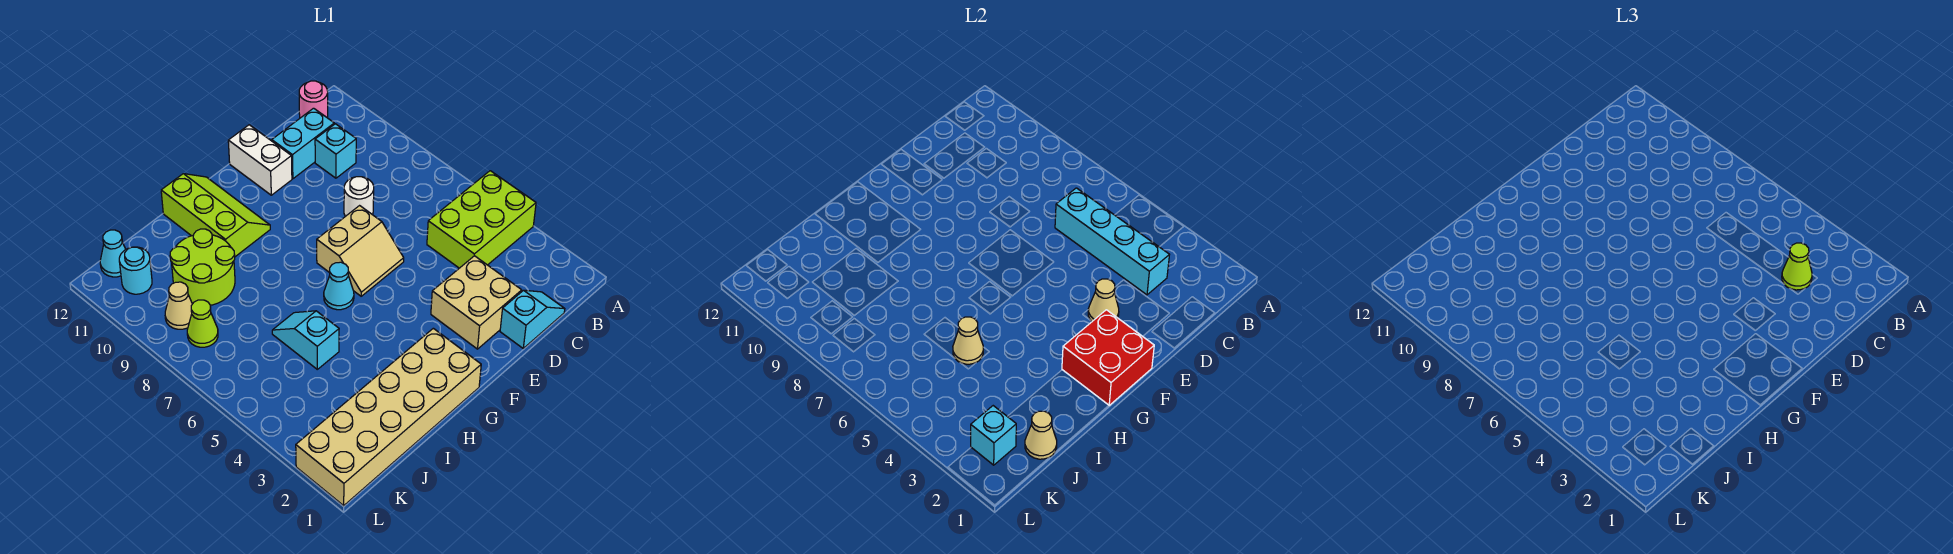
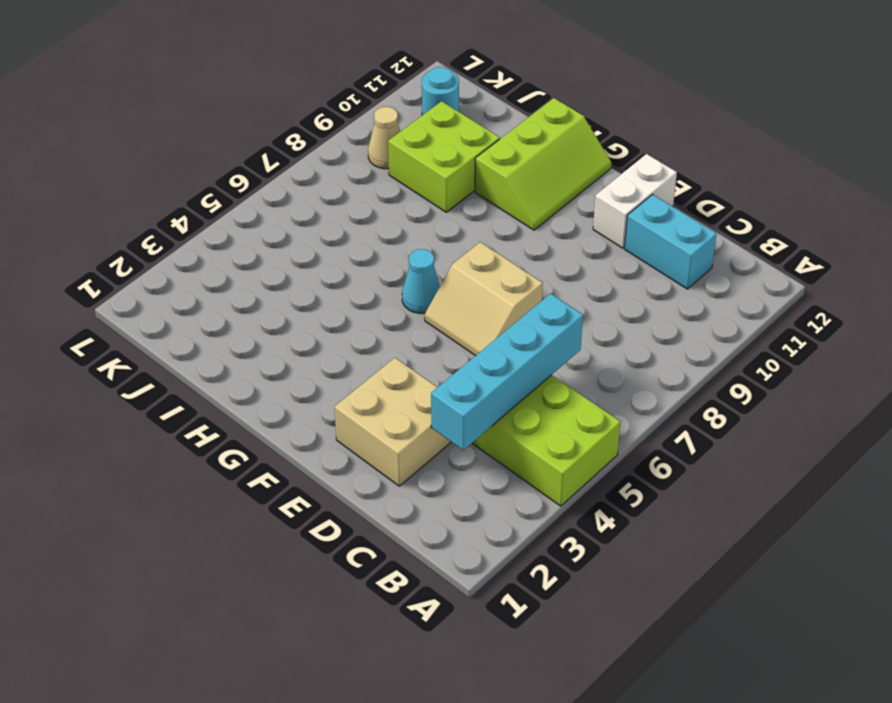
lime 2x2 brick [388,101,500,212] -> lime 2x2 round brick [170,229,235,305]
none -> pink 1x1 round brick [299,81,328,118]
none -> cyan 1x2 slope [500,290,565,348]
none -> cyan 1x1 brick [315,124,356,178]

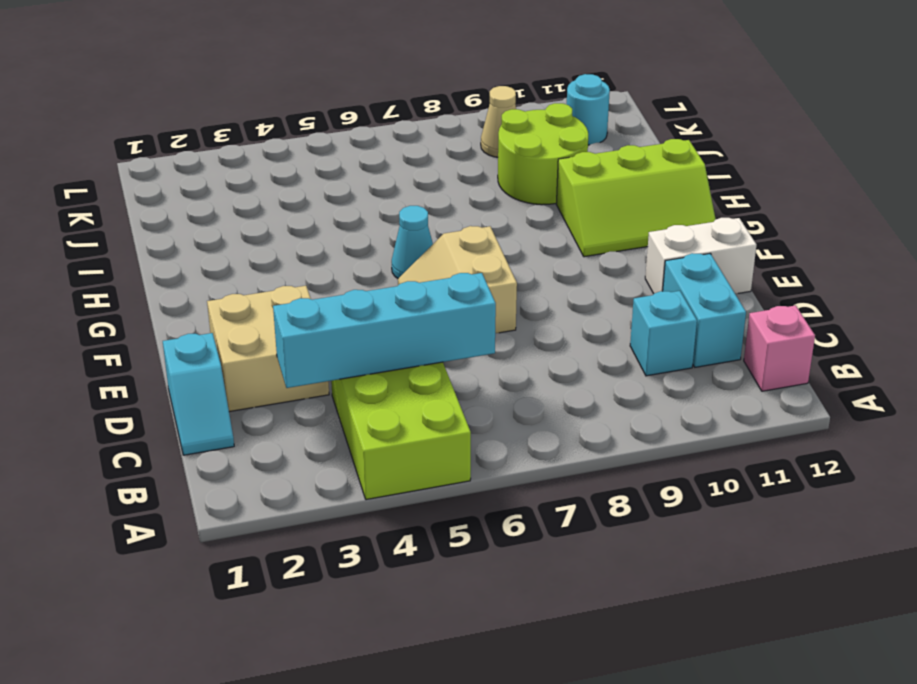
pink 1x1 brick [744,305,815,391] -> pink 1x1 round brick [299,81,328,118]
none -> white 1x1 round brick [344,177,374,216]
none -> tan 2x6 brick [296,328,481,506]
none -> cyan 1x2 slope [272,311,339,369]

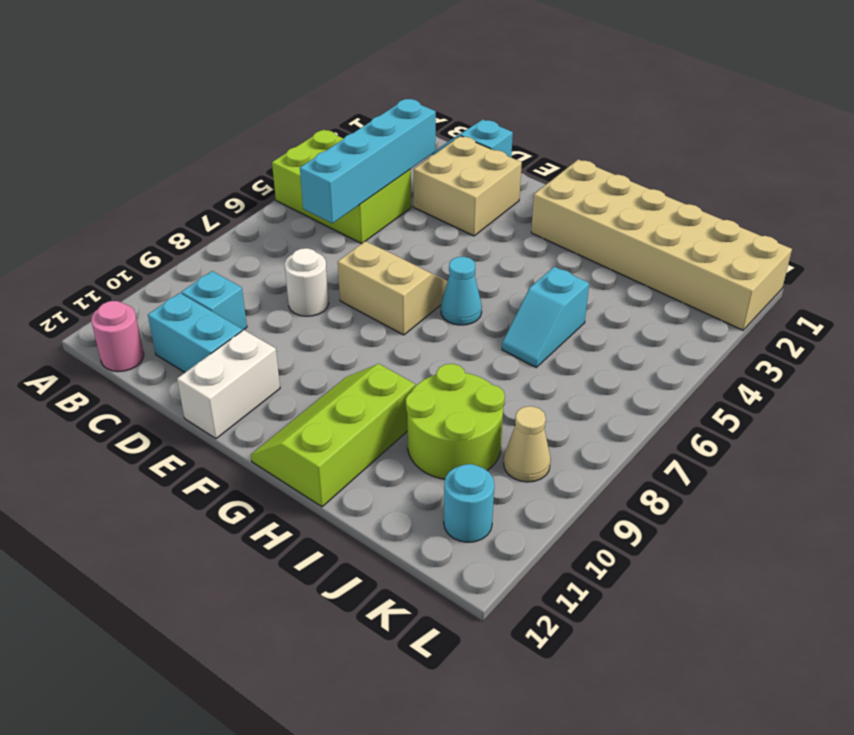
none -> lime 1x1 cone [187,300,218,347]
none -> cyan 1x1 cone [100,230,126,277]
none -> tan 1x1 cone [1088,279,1119,321]

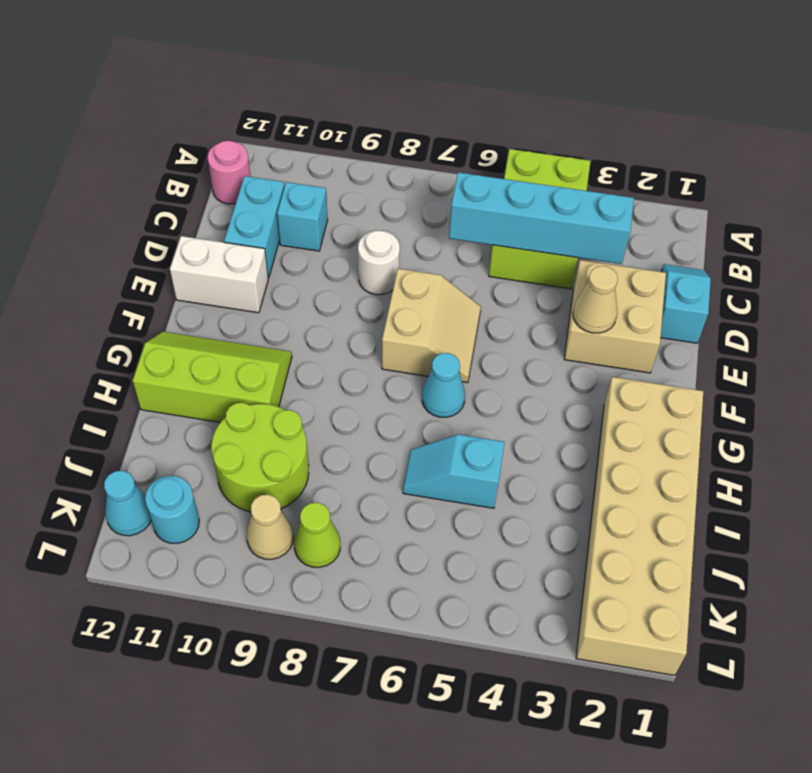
none -> red 2x2 brick [1062,310,1154,405]
none -> tan 1x1 cone [953,317,983,364]
none -> tan 1x1 cone [1025,411,1057,459]

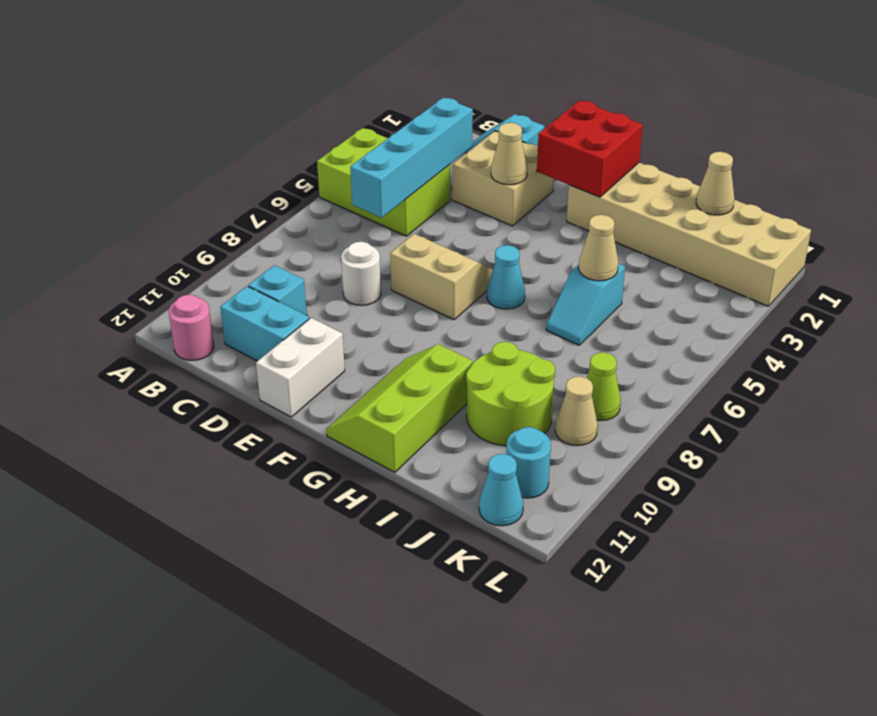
none -> cyan 1x1 brick [971,406,1016,465]
none -> lime 1x1 cone [1782,243,1812,290]

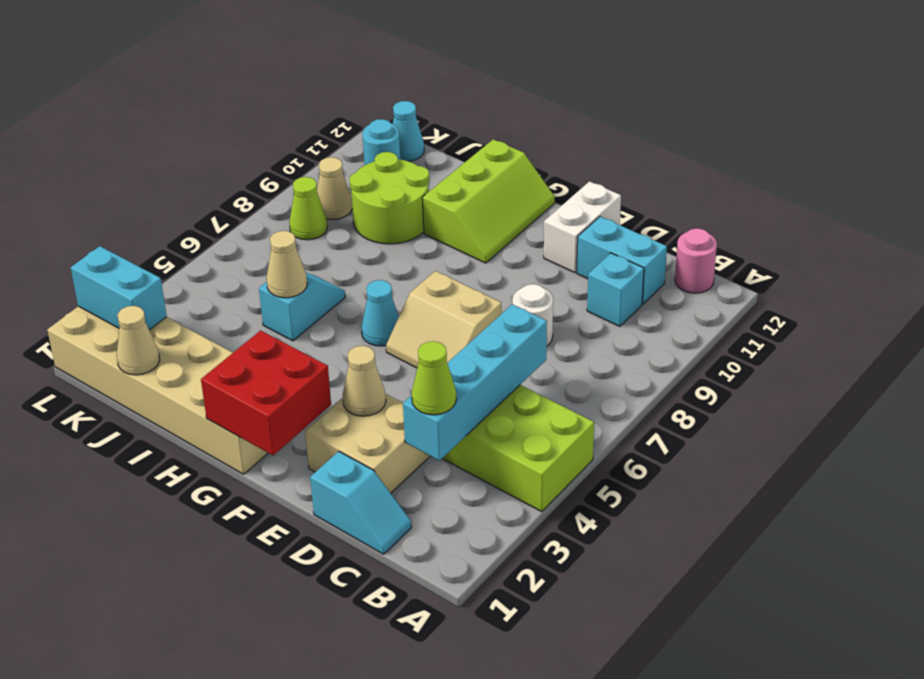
cyan 1x2 brick [71,246,167,330] -> cyan 1x1 brick [971,406,1016,465]

